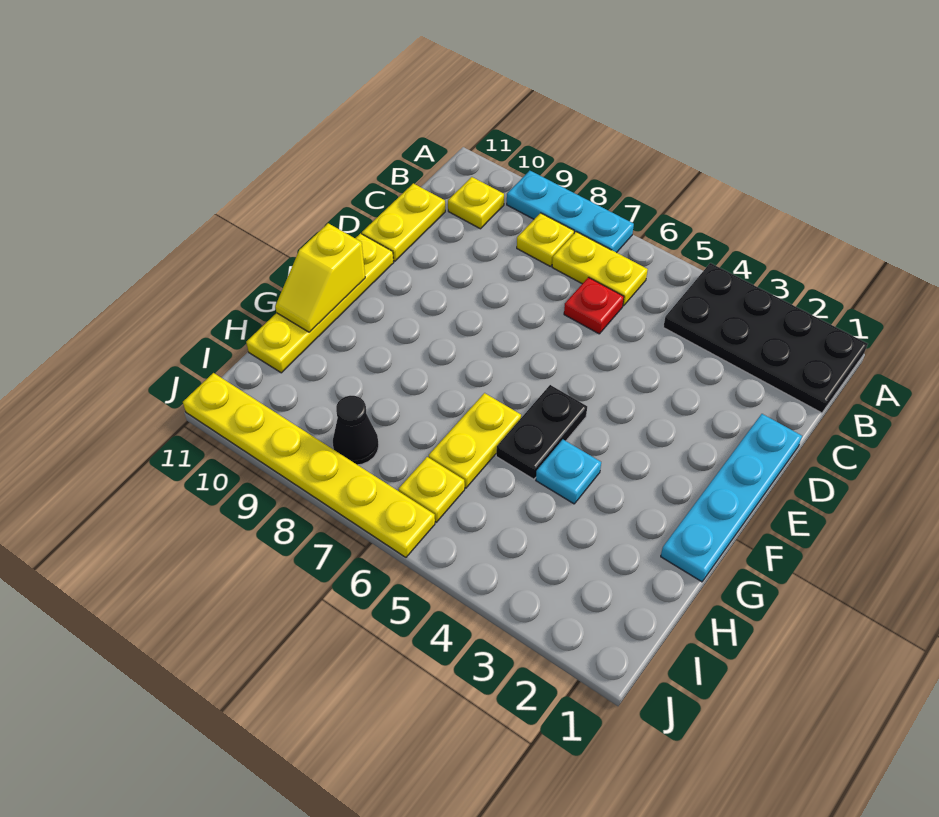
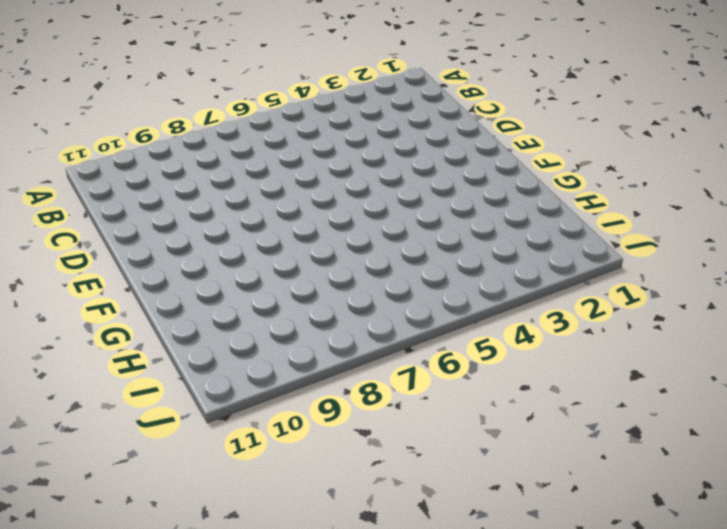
none -> black 2x4 plate [663,263,868,413]
none -> cyan 1x3 plate [507,171,634,253]
none -> yellow 1x2 plate [552,232,648,306]

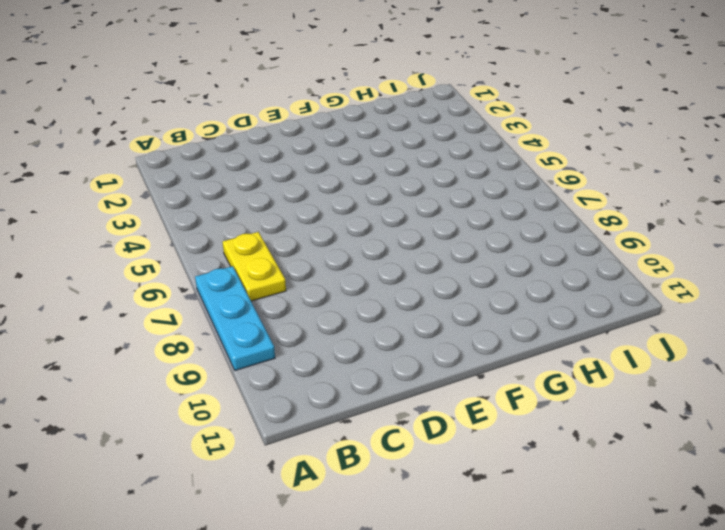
none -> black 2x4 plate [663,263,868,413]
none -> yellow 1x1 plate [517,213,574,266]
none -> yellow 1x1 plate [448,177,504,229]

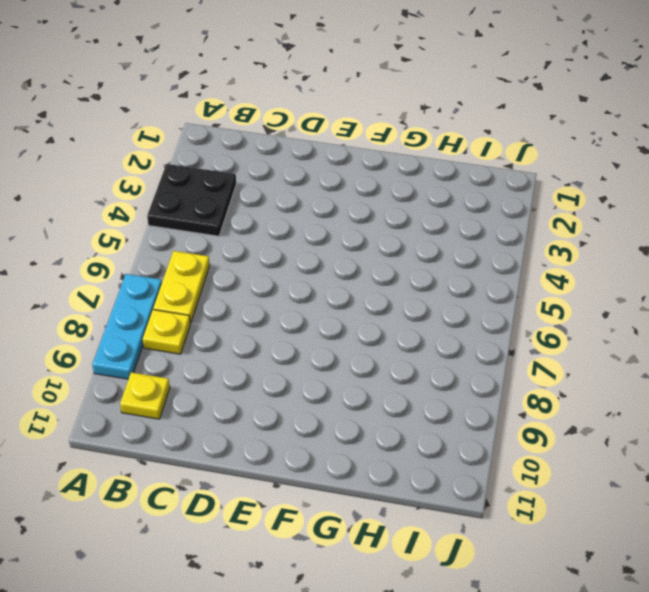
black 2x2 plate [147,164,236,236] -> black 2x4 plate [663,263,868,413]
none -> red 1x1 plate [564,277,624,334]
none -> yellow 1x2 plate [362,183,445,261]
none -> cyan 1x4 plate [661,414,802,582]

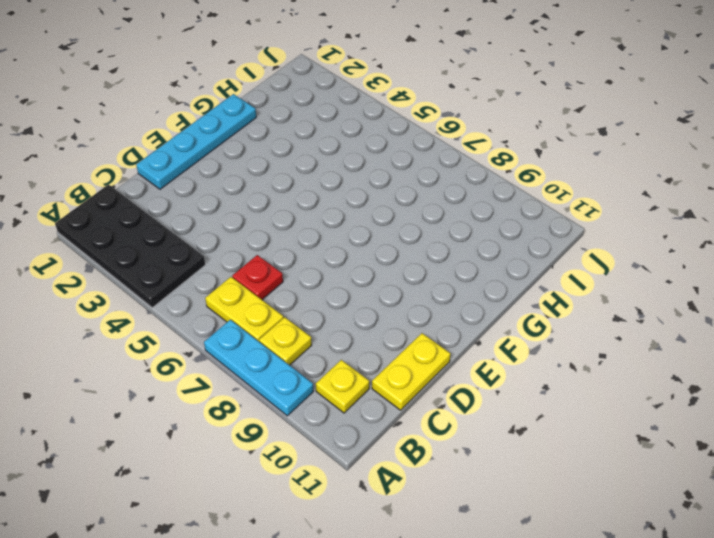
none -> yellow 1x4 plate [246,234,394,373]
none -> black 1x2 plate [496,385,587,479]
none -> cyan 1x1 plate [536,440,601,504]

